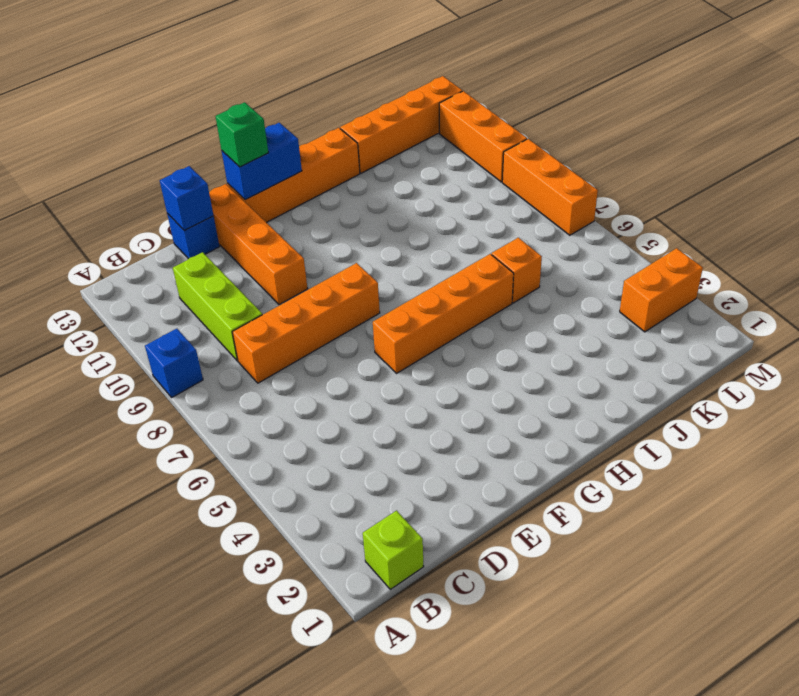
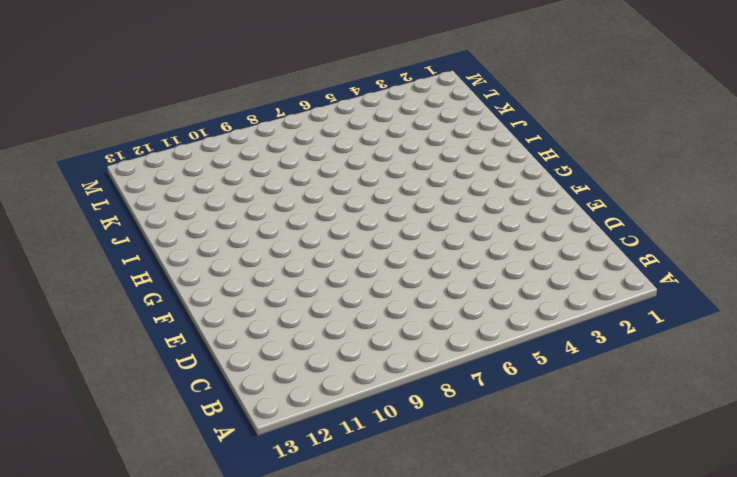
none -> blue 1x1 brick [145,329,203,397]
none -> lime 1x1 brick [363,511,424,589]
none -> orange 1x4 brick [232,263,380,383]

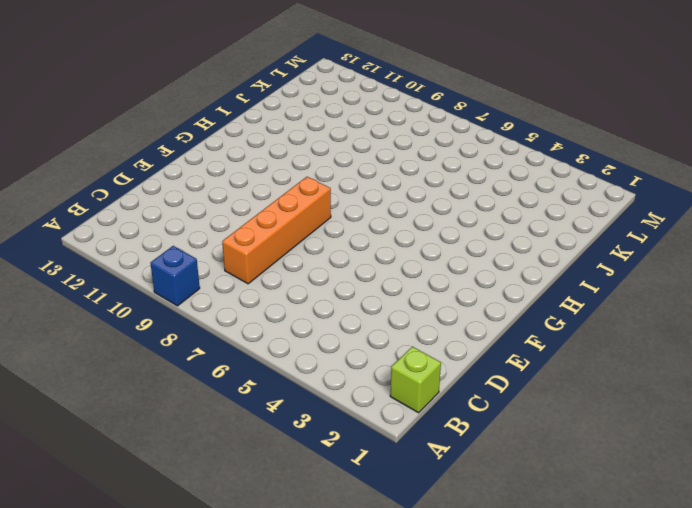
none -> lime 1x3 brick [173,252,262,361]
none -> blue 1x1 brick [167,214,219,259]
none -> orange 1x4 brick [209,184,308,305]

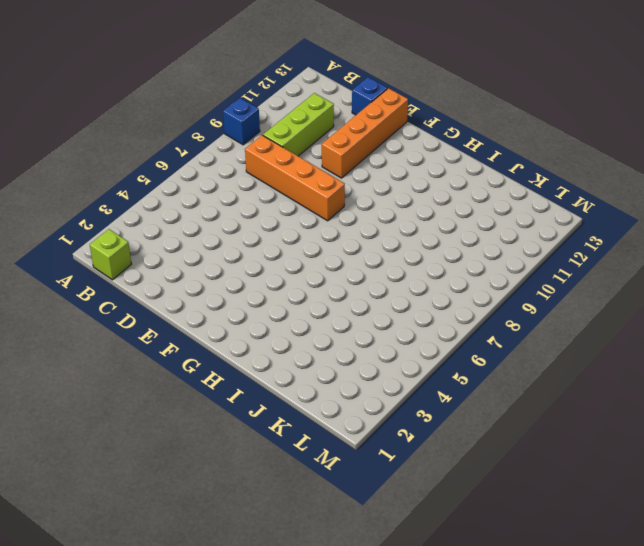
none -> orange 1x4 brick [373,254,514,373]
none -> orange 1x4 brick [227,128,360,223]
none -> orange 1x1 brick [492,238,542,303]

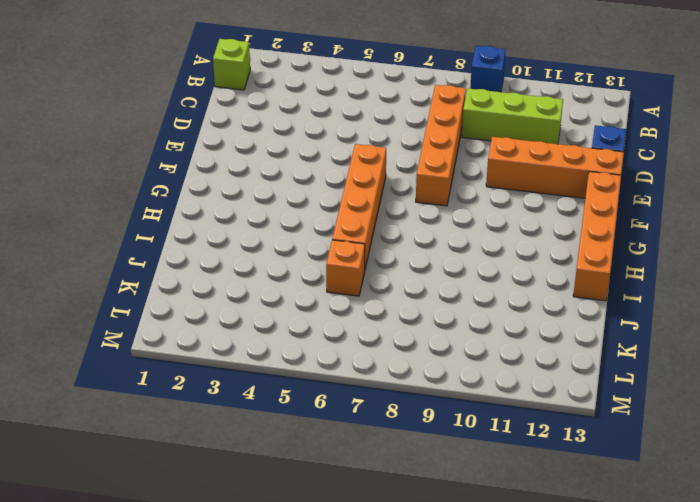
none -> orange 1x4 brick [340,76,462,173]
none -> orange 1x2 brick [620,248,703,332]
none -> orange 1x3 brick [502,139,598,235]

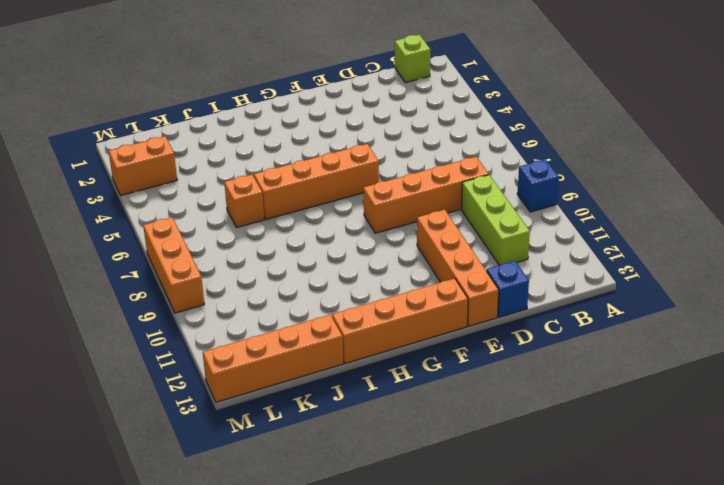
none -> orange 1x3 brick [439,91,527,182]
none -> blue 1x1 brick [160,166,214,231]
none -> blue 1x2 brick [222,123,302,200]

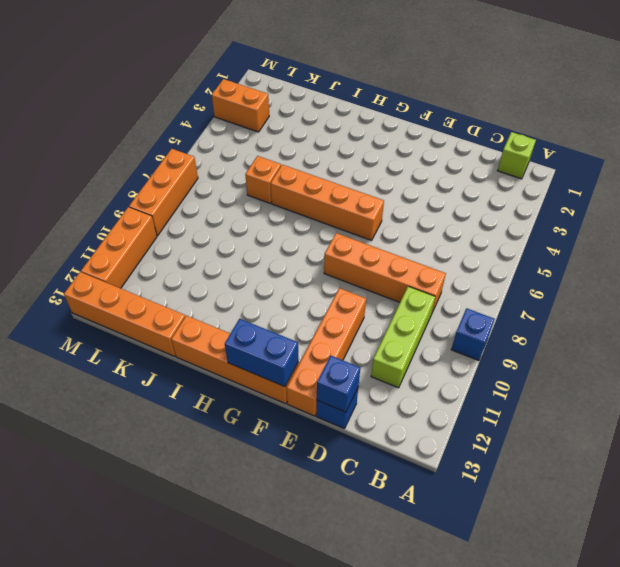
none -> green 1x1 brick [215,102,268,167]

